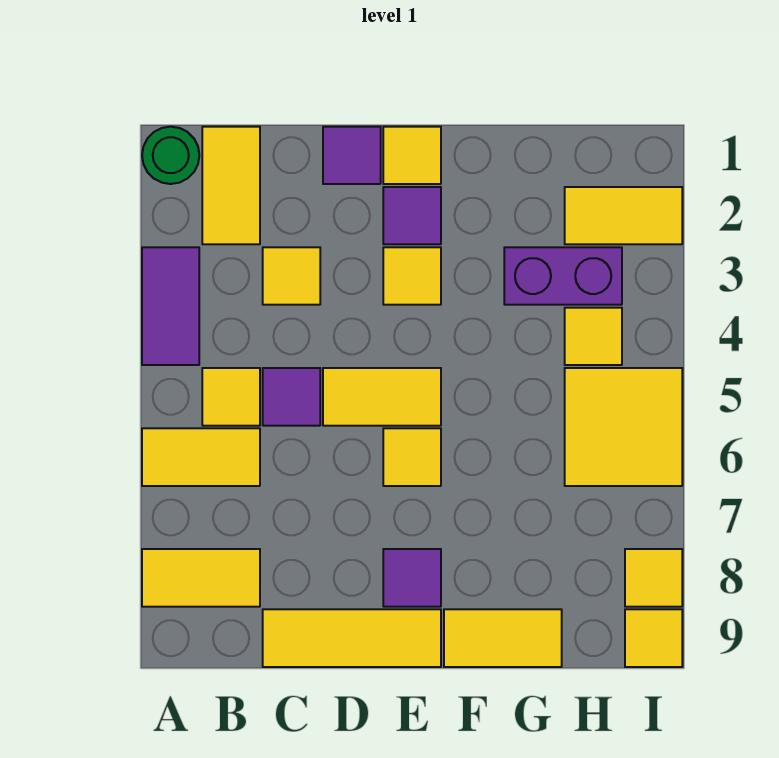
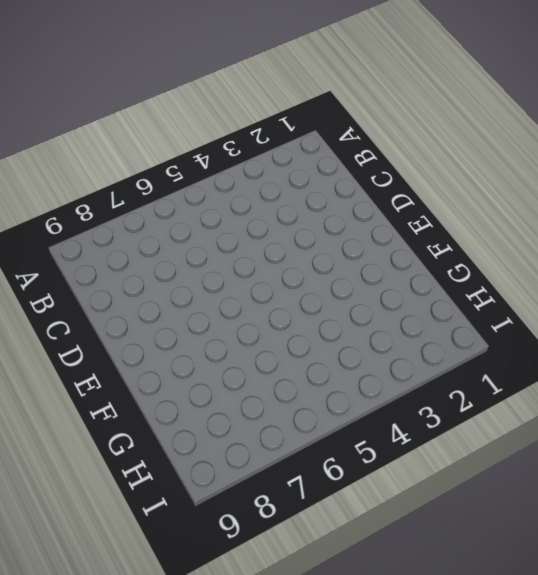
none -> green 1x1 round brick [142,127,199,184]
none -> purple 1x2 tile [142,247,199,365]
none -> yellow 1x2 tile [142,428,260,486]

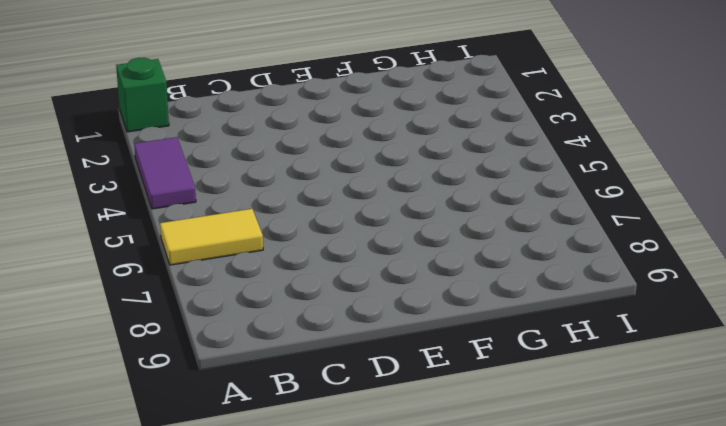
green 1x1 brick [116,58,169,132] -> green 1x1 round brick [142,127,199,184]
none -> yellow 1x2 tile [142,549,260,607]
none -> yellow 1x2 tile [202,127,260,244]
none -> yellow 1x1 tile [202,368,260,426]

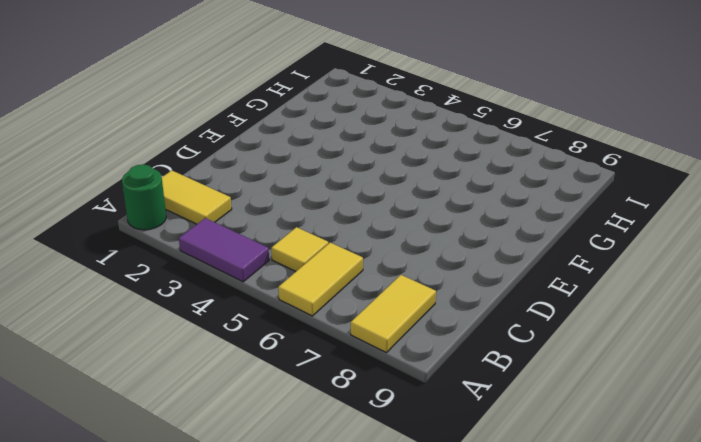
none -> yellow 1x1 tile [263,247,320,305]
none -> purple 1x1 tile [263,368,320,426]
none -> yellow 1x3 tile [263,609,441,667]

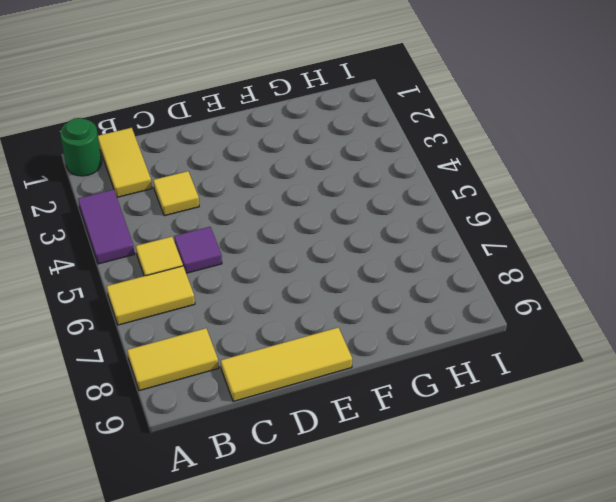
none -> purple 1x1 tile [323,127,381,184]
none -> yellow 1x2 tile [323,368,441,426]
none -> yellow 1x1 tile [383,127,441,184]

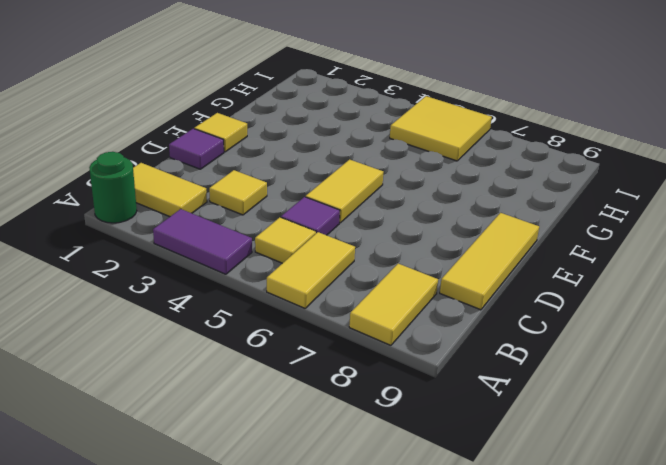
none -> purple 1x1 tile [383,187,441,244]
none -> yellow 1x1 tile [383,247,441,305]
none -> yellow 1x1 tile [383,428,441,486]

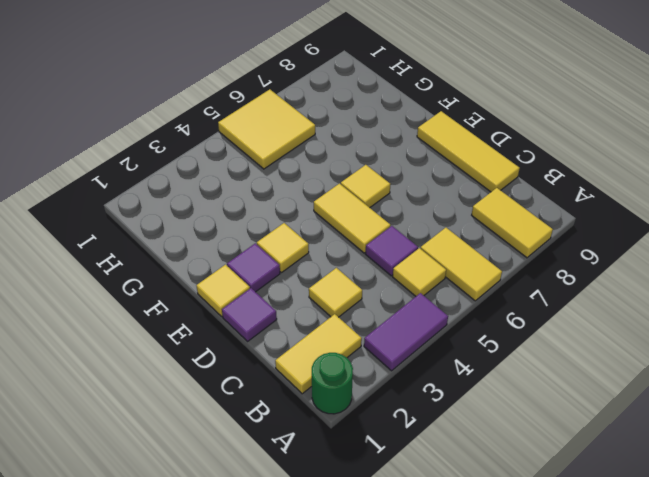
none -> purple 1x1 tile [383,549,441,607]
none -> yellow 1x2 tile [444,609,562,667]
none -> purple 1x2 brick [504,247,622,305]

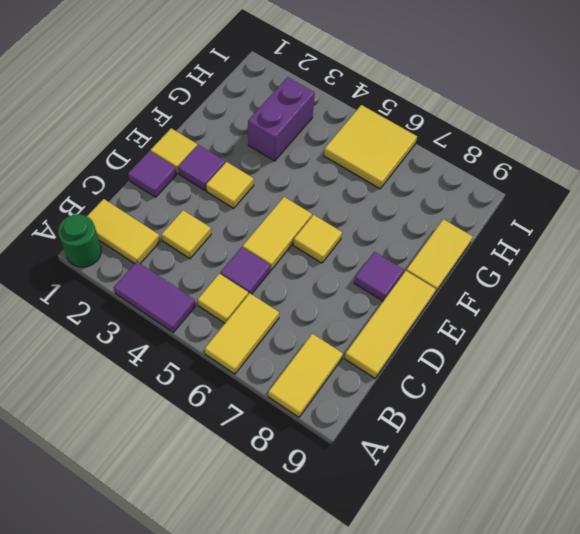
none -> yellow 1x2 tile [565,187,682,244]
none -> yellow 1x1 tile [565,308,622,365]
none -> yellow 1x1 tile [625,549,682,607]

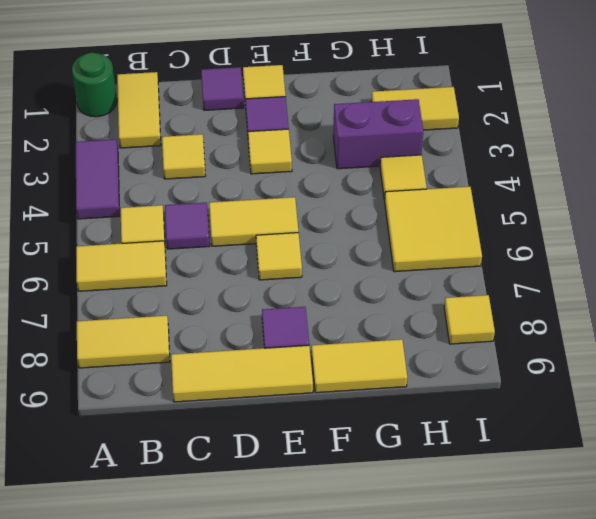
none -> yellow 1x1 tile [625,609,682,667]

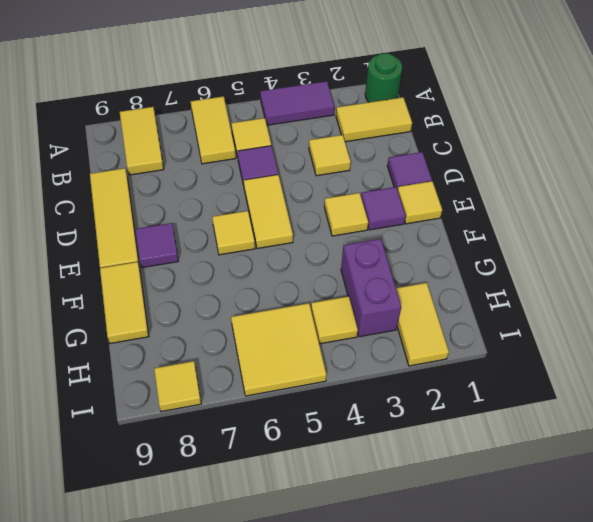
none -> yellow 1x1 tile [625,609,682,667]

